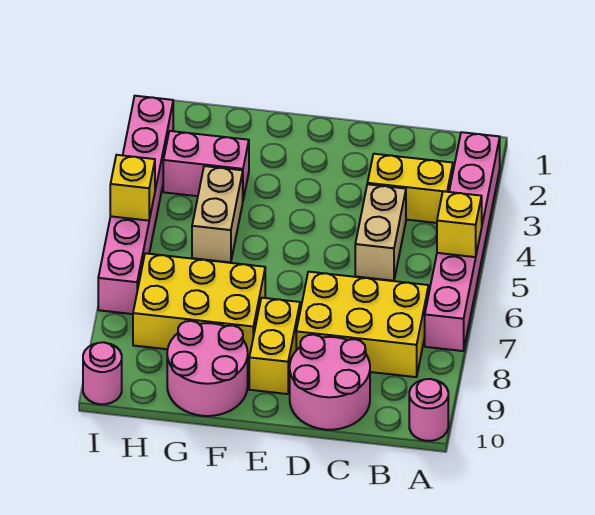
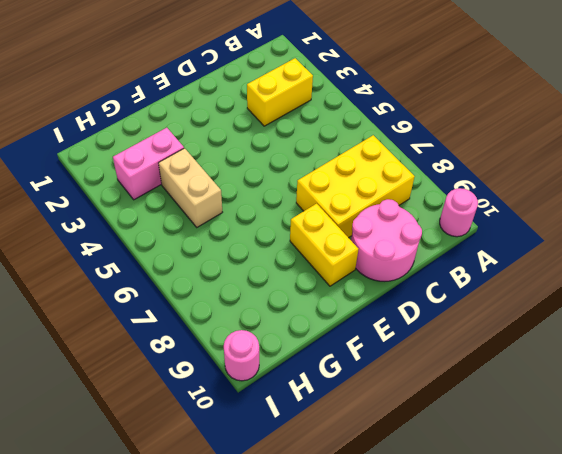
none -> pink 1x6 brick [425,132,500,351]
none -> tan 1x2 brick [355,184,406,281]
none -> yellow 2x3 brick [133,253,265,358]

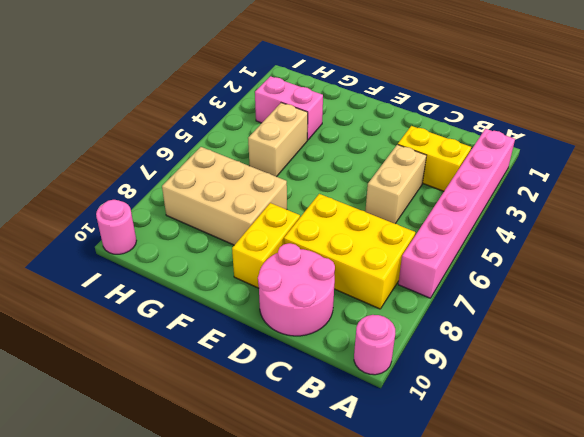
tan 2x3 brick [162,147,287,245] -> yellow 2x3 brick [133,253,265,358]
none -> pink 2x2 round brick [167,321,248,416]
none -> pink 1x6 brick [98,96,173,314]
none -> yellow 1x1 brick [437,191,482,257]

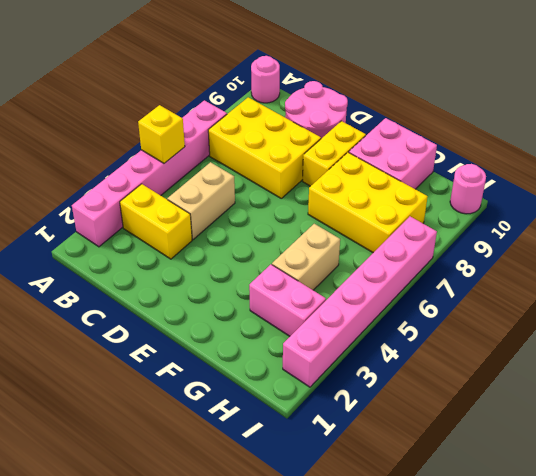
pink 2x2 brick [349,118,437,189] -> pink 2x2 round brick [167,321,248,416]
none -> yellow 1x1 brick [110,155,155,221]

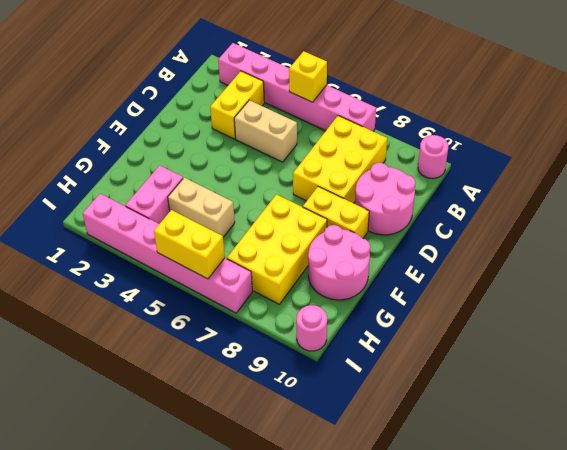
yellow 1x2 brick [154,210,225,279] -> yellow 1x1 brick [110,155,155,221]

